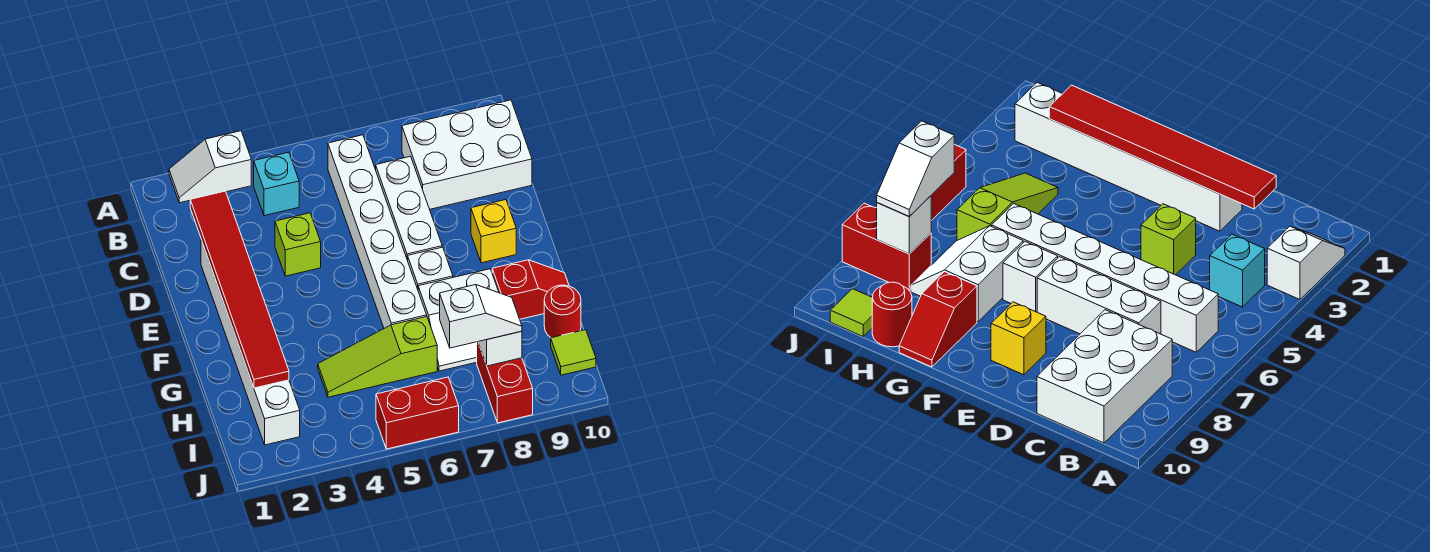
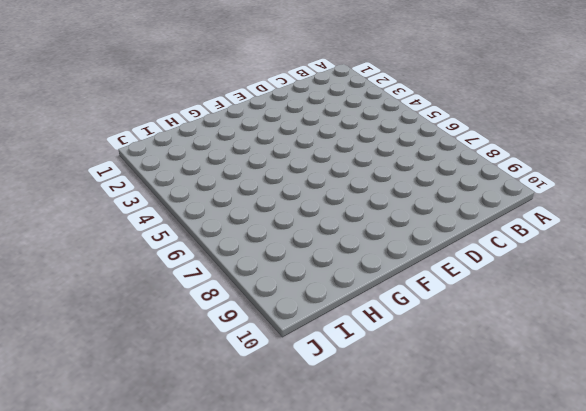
none -> white 1x2 slope [169,131,251,203]
none -> cyan 1x1 brick [254,152,299,216]
none -> white 1x6 brick [328,135,427,328]

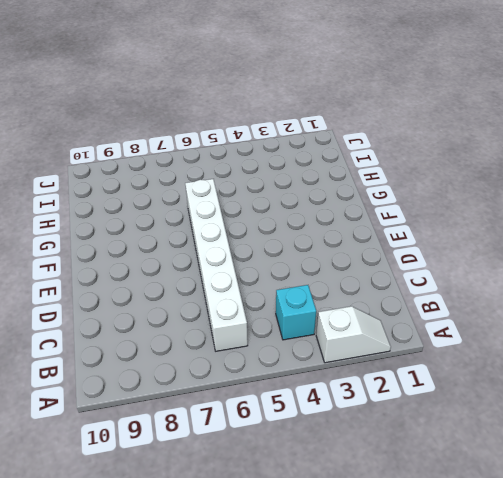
none -> white 2x3 brick [402,100,532,209]
none -> white 1x3 brick [376,156,442,260]
none -> white 1x6 brick [201,240,300,445]

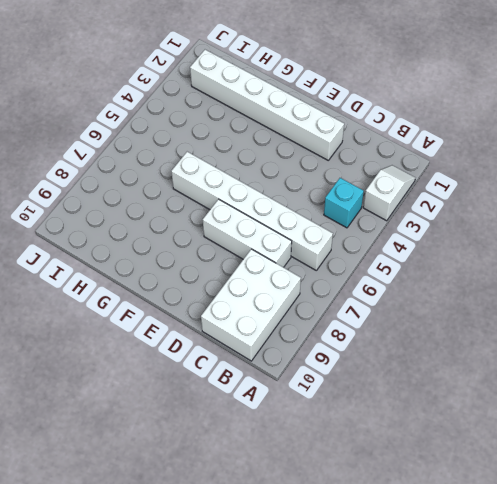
none -> lime 1x1 brick [275,213,321,276]
none -> yellow 1x1 brick [471,200,516,263]
none -> white 1x1 brick [408,247,453,289]

